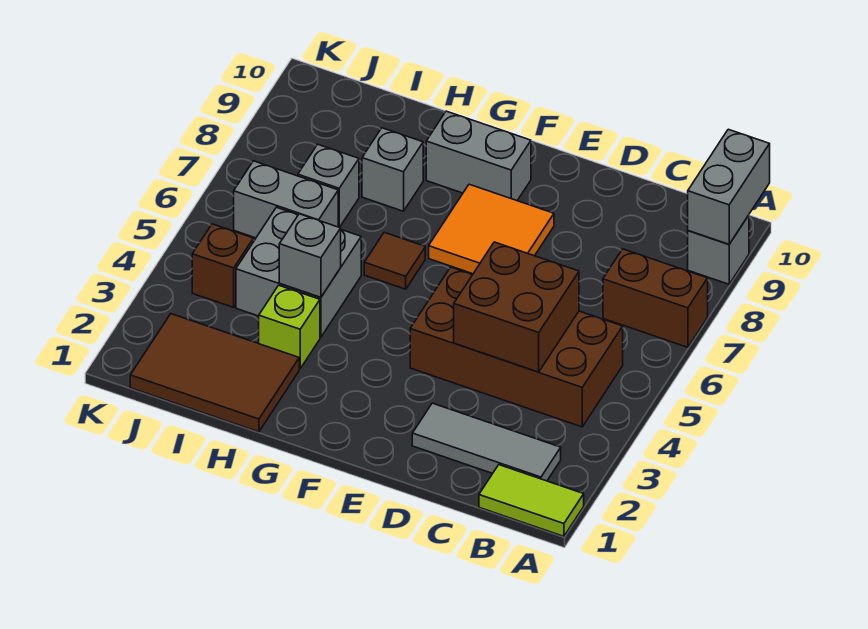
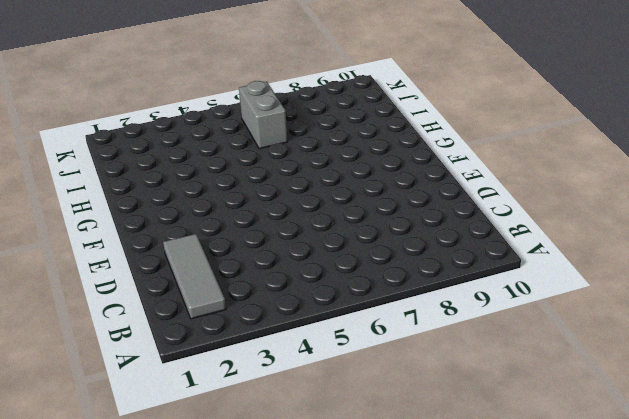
none -> lime 1x2 tile [479,465,584,536]
none -> brown 1x2 brick [603,249,708,347]
none -> grey 1x1 brick [688,215,749,284]

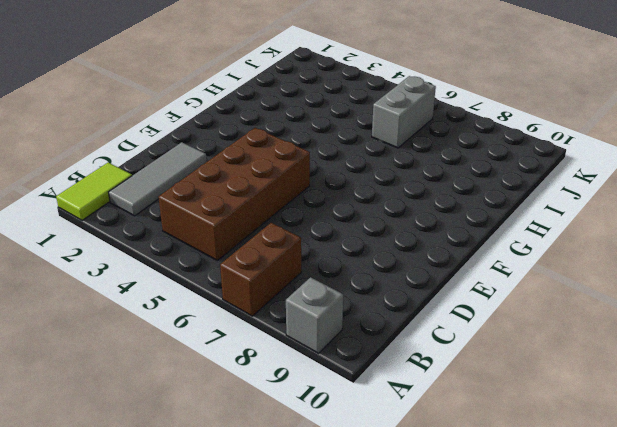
none -> orange 2x2 tile [429,184,554,274]
none -> grey 1x2 brick [426,111,531,201]
none -> brown 1x1 tile [364,232,425,289]

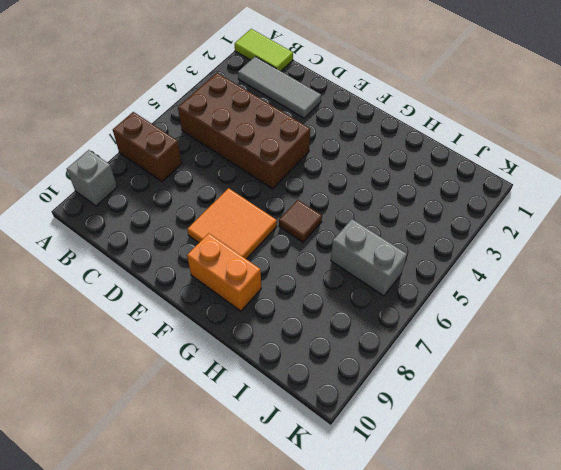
orange 1x2 brick [187,233,261,311] -> grey 1x2 brick [426,111,531,201]
none -> brown 2x3 tile [130,314,299,432]
none -> lime 1x1 brick [259,285,320,369]
none -> grey 2x2 brick [236,207,361,337]

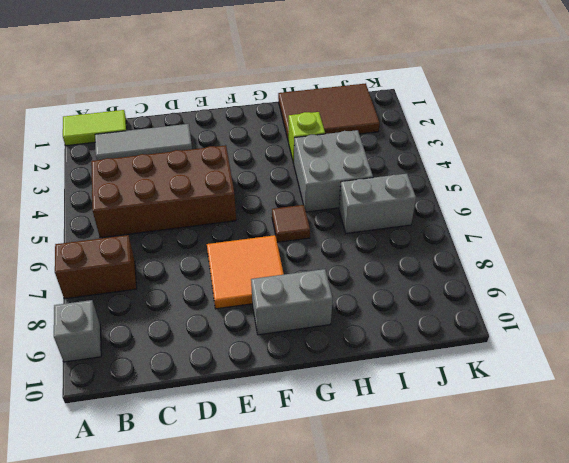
none -> grey 1x1 brick [362,128,423,211]
none -> grey 1x1 brick [298,144,359,227]
none -> brown 1x1 brick [192,224,253,307]

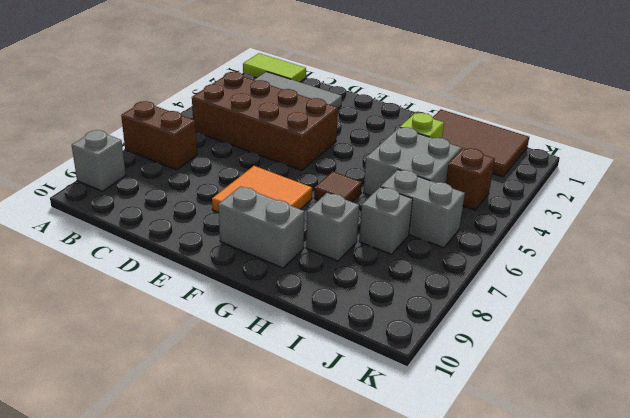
none -> grey 1x2 brick [688,129,770,244]
none -> brown 2x2 brick [454,242,579,372]
none -> grey 1x1 brick [279,214,341,297]

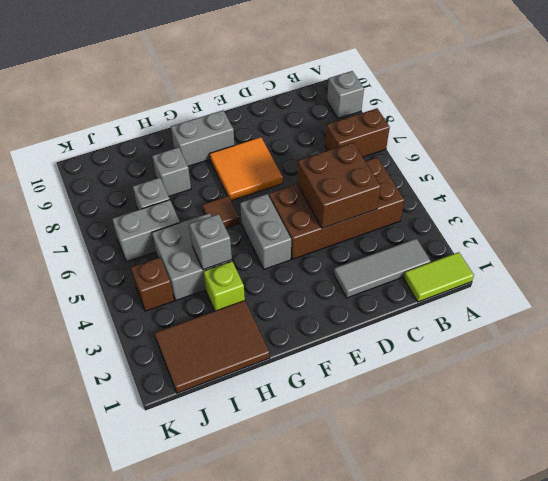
grey 1x2 brick [240,194,291,269] -> grey 1x2 brick moved to [688,129,770,244]

